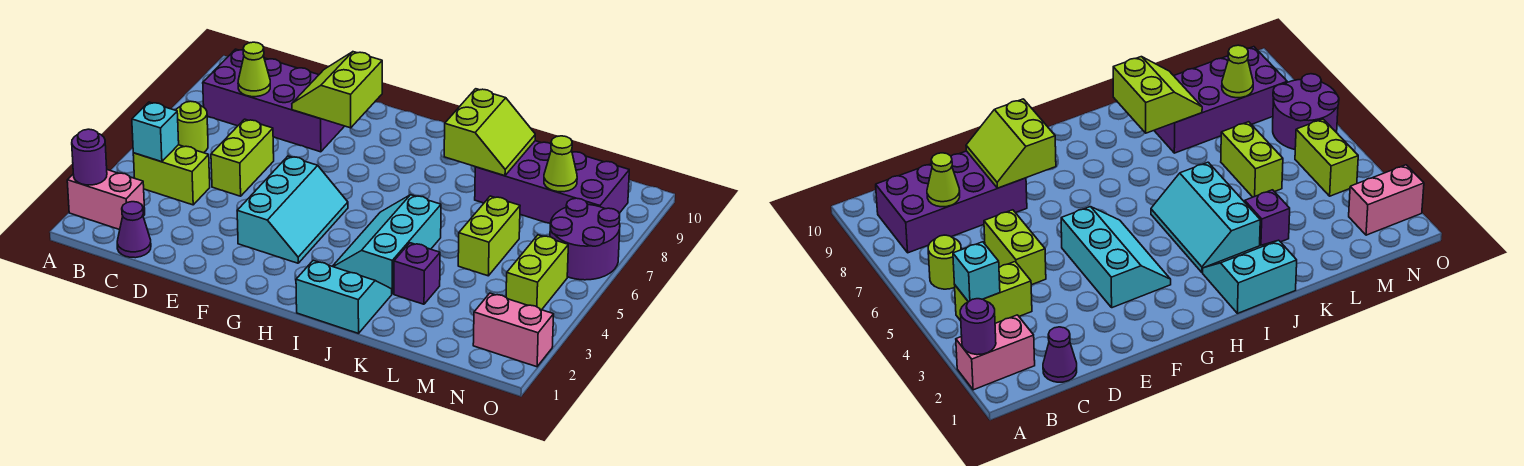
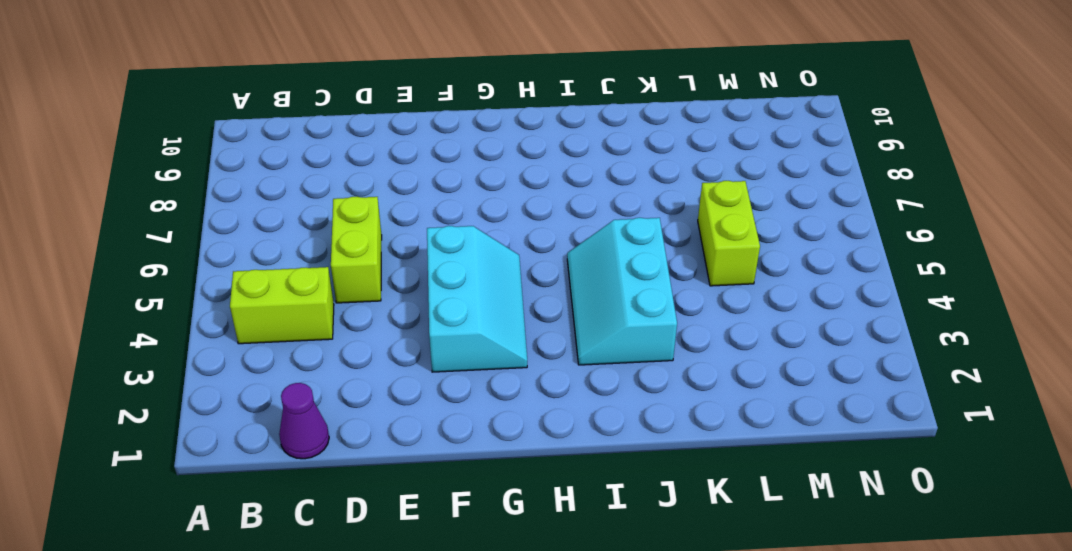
none -> pink 1x2 brick [67,170,145,230]
none -> lime 1x1 round brick [176,101,208,153]
none -> purple 2x4 brick [203,49,344,152]

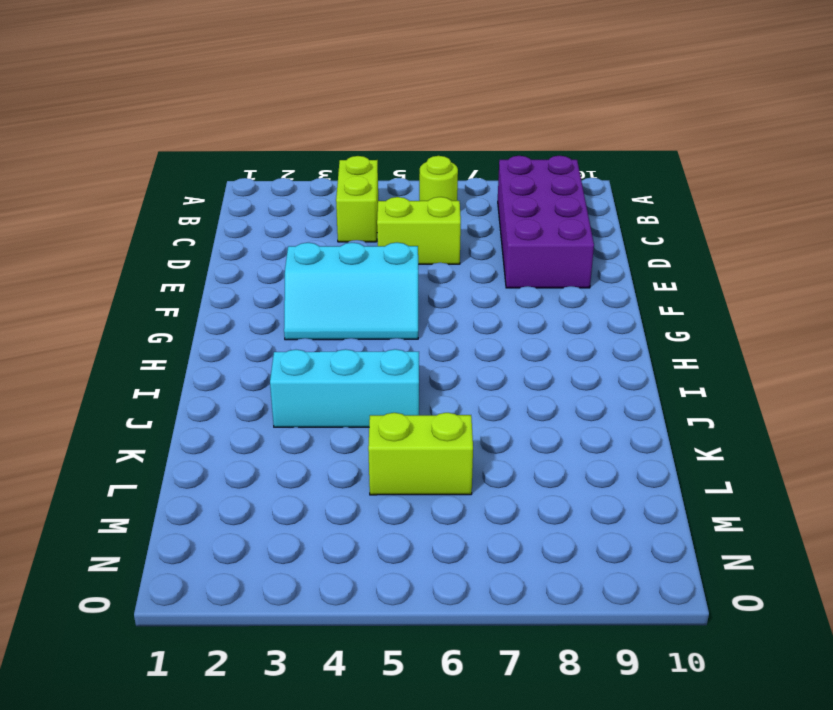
none -> pink 1x2 brick [67,170,145,230]
none -> purple 1x1 cone [117,202,151,258]
none -> cyan 2x2 slope [296,260,392,333]

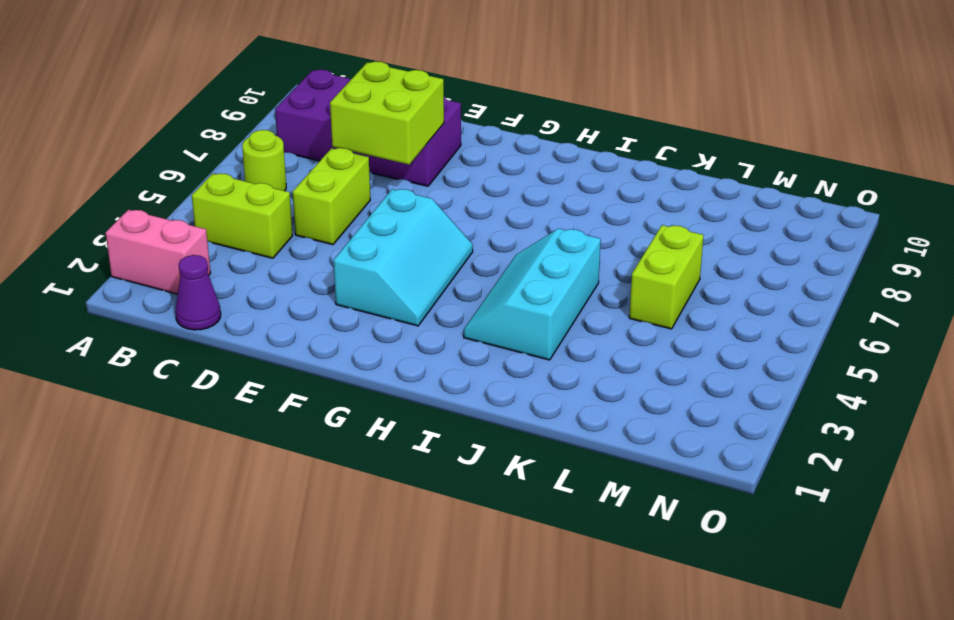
lime 2x2 brick [330,61,444,164] -> lime 2x2 slope [292,52,382,128]
none -> cyan 2x2 slope [296,260,392,333]
none -> purple 1x1 brick [394,243,440,304]
none -> purple 2x4 brick [475,141,629,224]

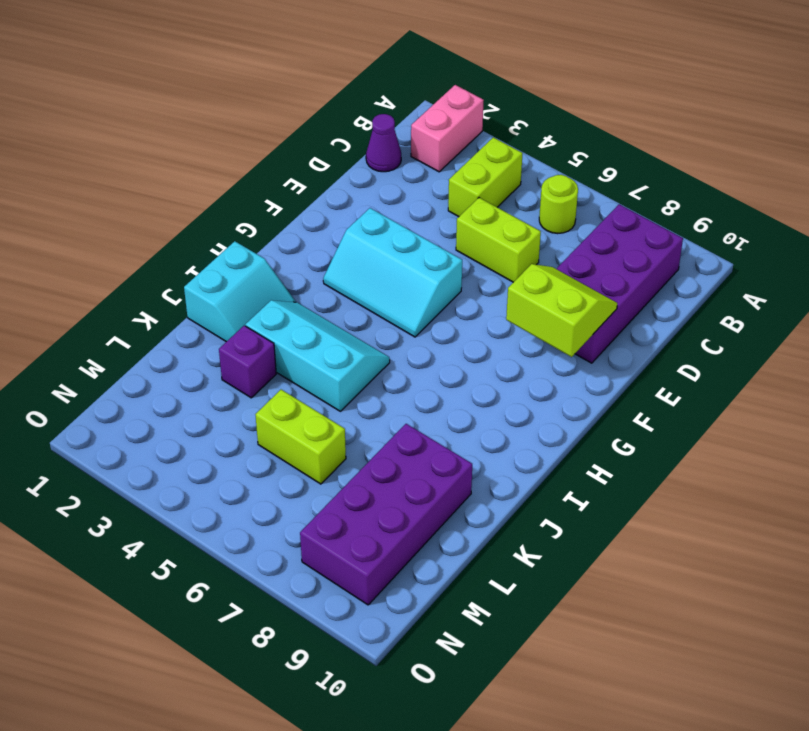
none -> pink 1x2 brick [473,293,554,367]
none -> lime 1x2 brick [506,235,568,310]
none -> purple 2x2 round brick [550,198,620,280]

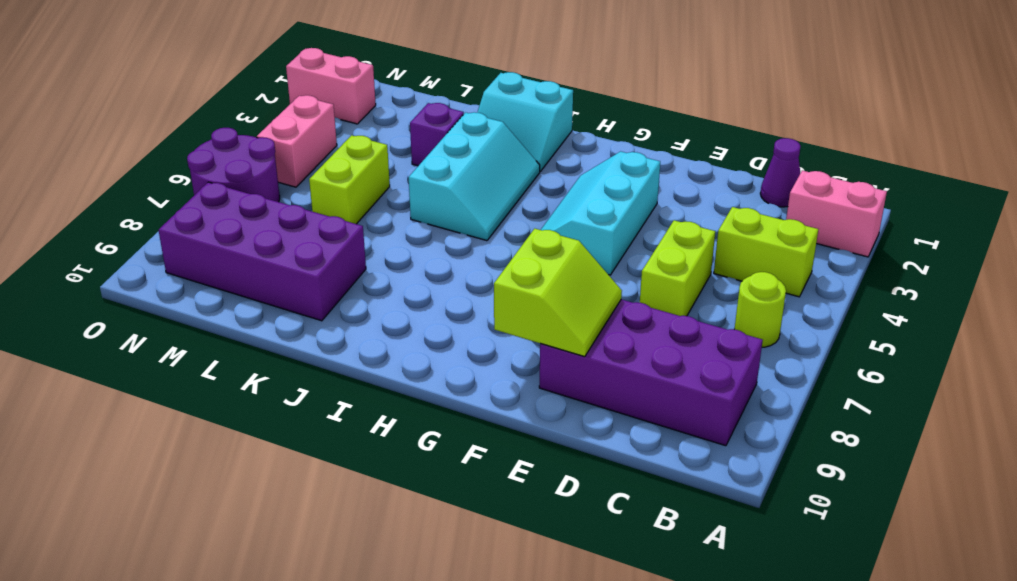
pink 1x2 brick [257,95,337,187] -> lime 1x2 brick [506,235,568,310]
none -> purple 1x1 round brick [72,129,107,185]
none -> cyan 1x1 brick [132,102,179,162]
none -> lime 1x1 cone [238,42,270,97]

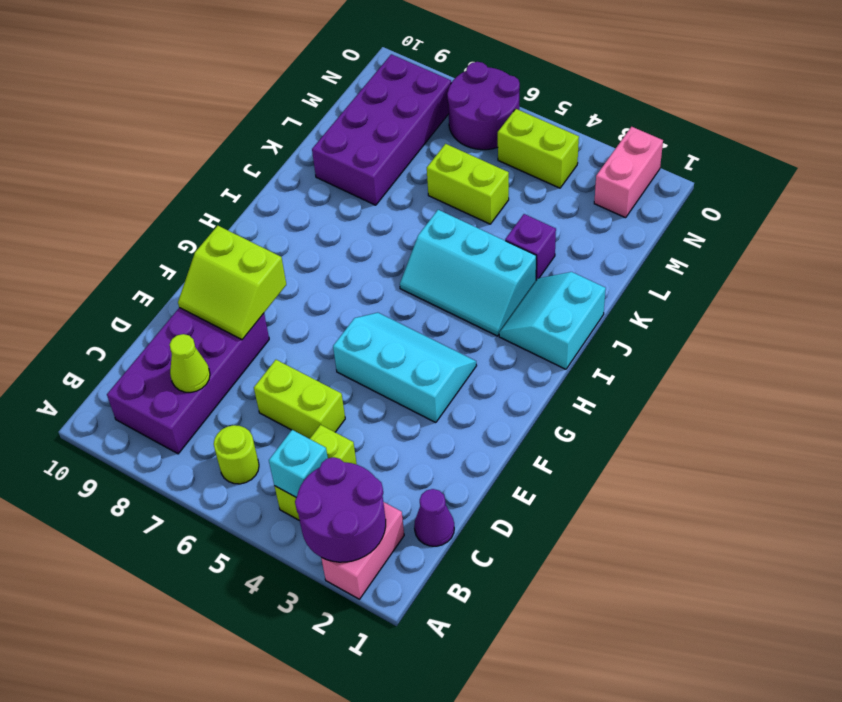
purple 2x2 round brick [295,457,386,562] -> purple 1x1 round brick [72,129,107,185]
none -> lime 2x2 slope [444,89,535,176]
none -> lime 1x1 cone [544,136,577,192]

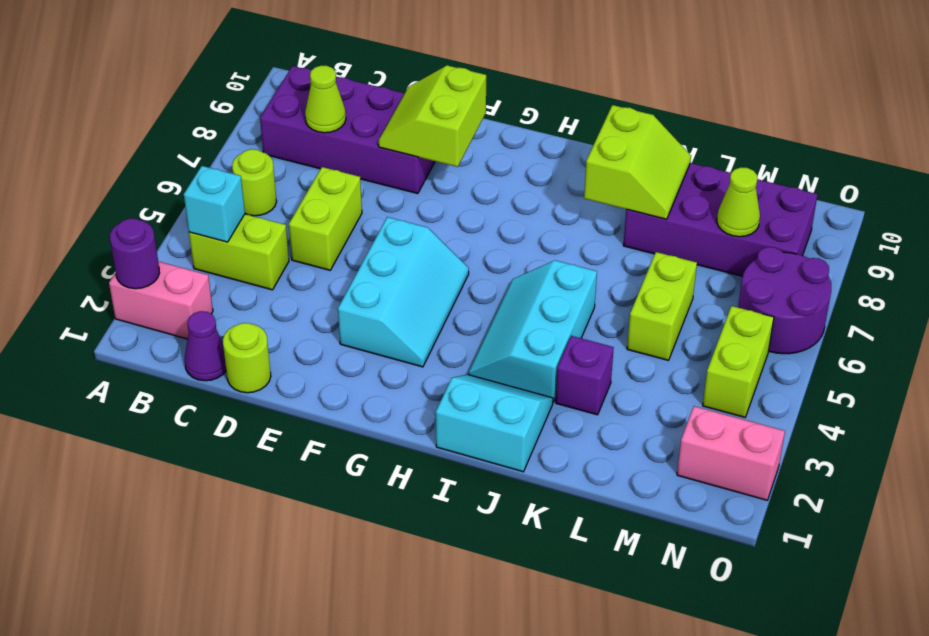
lime 1x1 round brick [223,323,271,393] -> none

